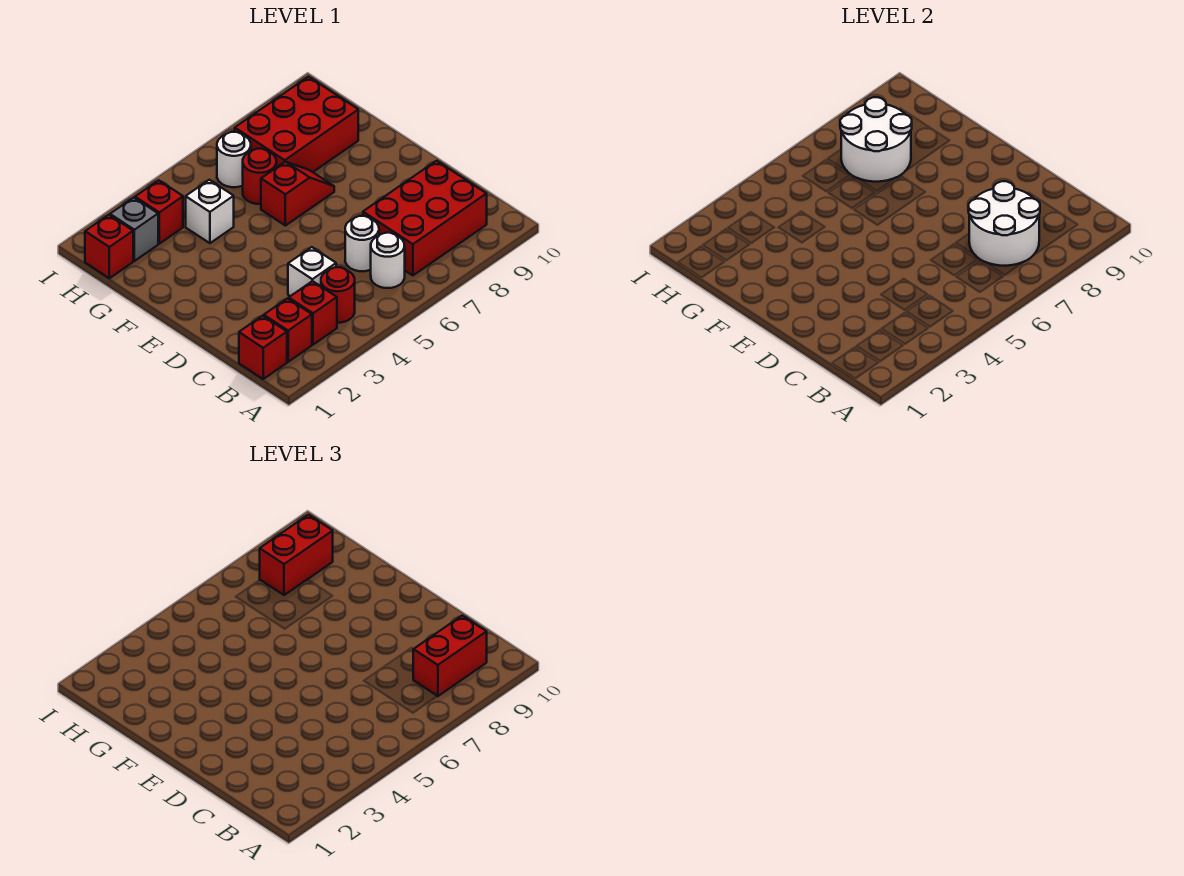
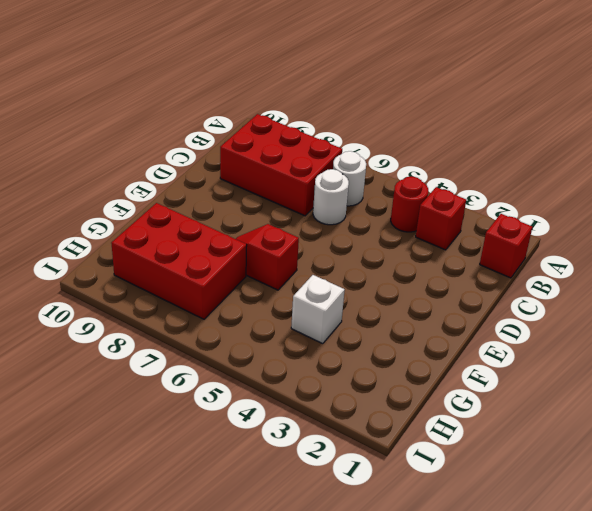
none -> red 1x1 brick [264,298,312,362]
none -> white 1x1 brick [288,247,336,296]
none -> red 1x1 round brick [243,149,276,204]

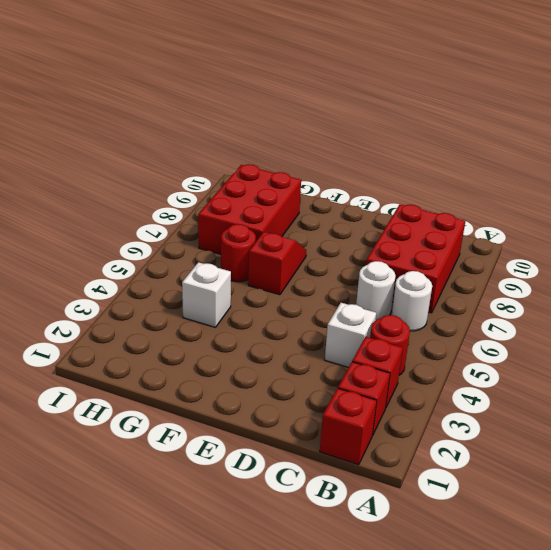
none -> red 1x1 brick [85,215,133,278]
none -> grey 1x1 brick [110,198,158,261]
none -> red 1x1 brick [135,180,183,244]

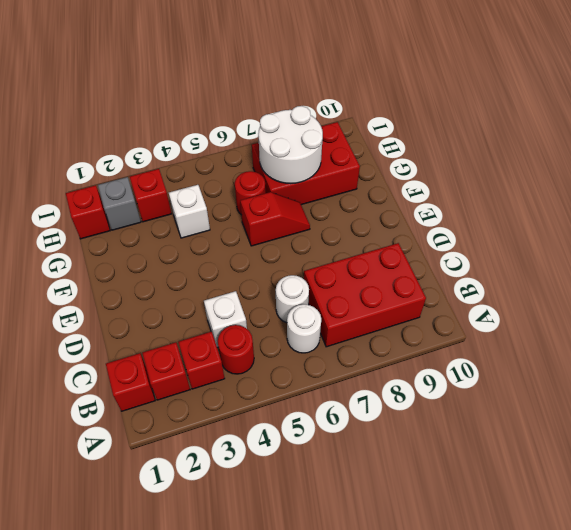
none -> white 1x1 round brick [217,132,251,187]
none -> white 2x2 round brick [969,181,1040,266]
none -> red 1x2 brick [413,616,487,696]

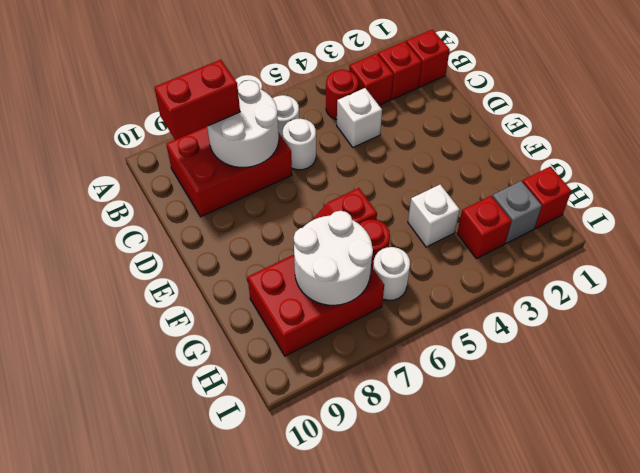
none -> red 1x2 brick [260,515,333,595]

